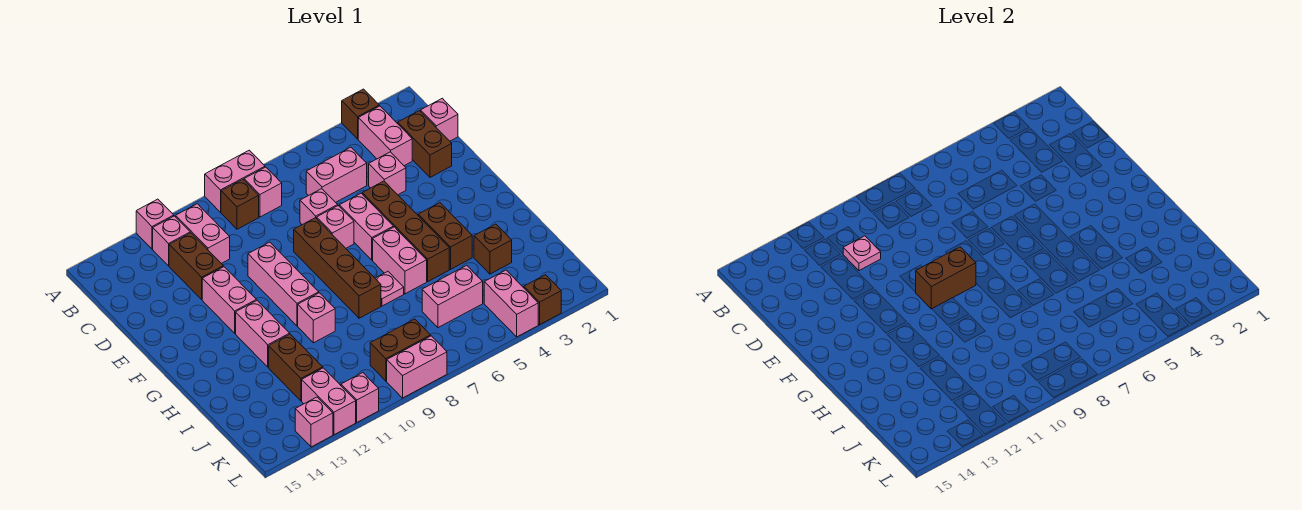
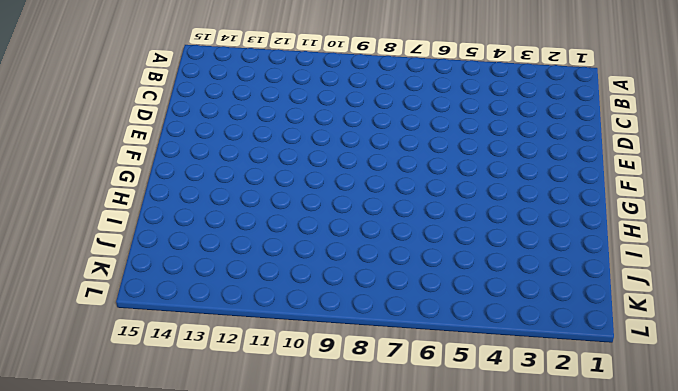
none -> brown 1x1 brick [342,89,379,139]
none -> pink 1x2 brick [205,150,265,212]
none -> pink 1x1 brick [136,199,174,249]
none -> pink 1x2 brick [358,106,412,166]

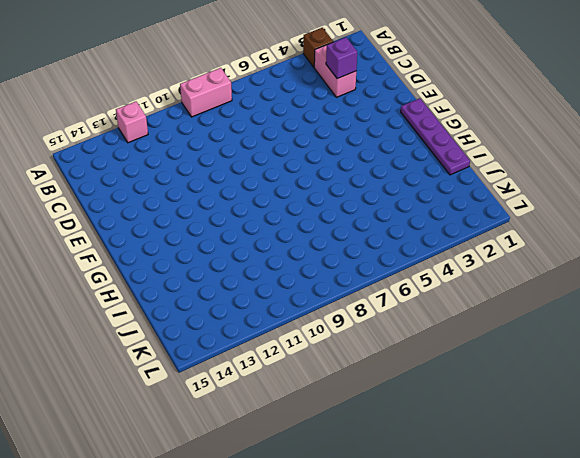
purple 1x1 brick [326,37,357,79] -> none
purple 1x4 plate [401,98,470,175] -> none
none -> pink 1x1 brick [244,167,282,217]
none -> brown 1x1 brick [221,180,259,229]
none -> pink 1x2 brick [176,204,230,264]
none -> pink 1x1 brick [153,216,190,266]

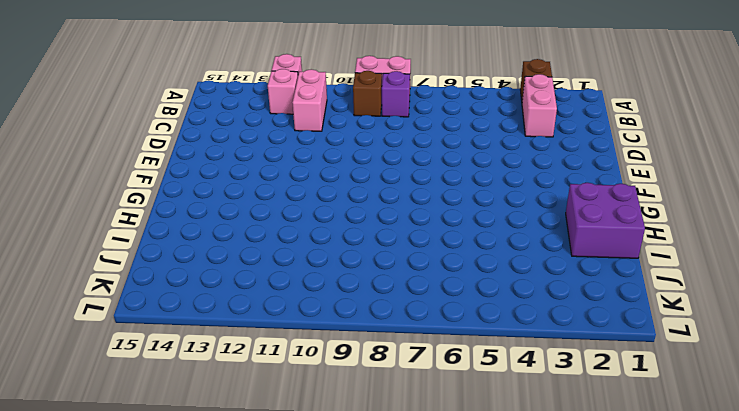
purple 1x1 brick [382,71,410,117] -> pink 1x1 brick [244,167,282,217]
purple 2x2 brick [566,183,645,258] -> none
none -> pink 1x1 brick [421,98,458,141]
none -> brown 1x2 brick [398,111,452,177]
none -> pink 1x2 brick [306,147,367,202]
none -> brown 1x2 brick [169,233,223,299]

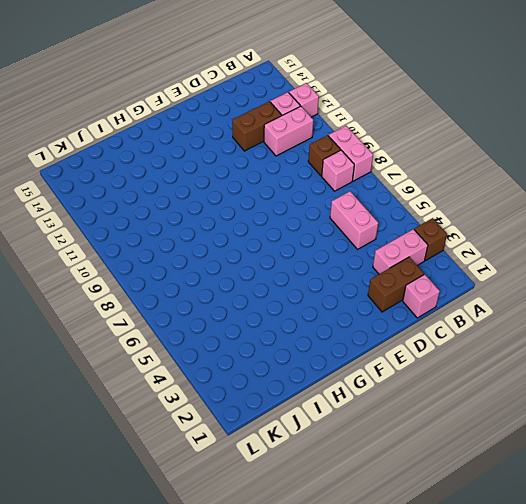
none -> pink 1x1 brick [369,152,406,195]
none -> pink 1x1 brick [300,189,338,225]
none -> brown 1x4 brick [362,181,449,281]
none -> pink 1x2 brick [339,193,393,260]

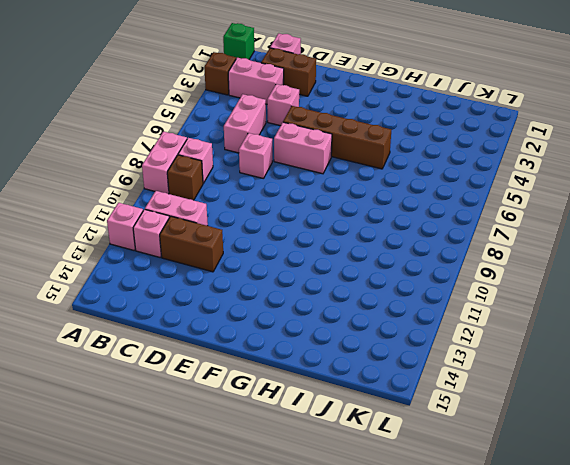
green 1x1 brick [223,23,254,59] -> none
none -> pink 1x1 brick [317,206,354,248]
none -> brown 1x4 brick [294,218,381,318]
none -> pink 1x3 brick [248,242,319,326]
none -> pink 1x2 brick [202,267,256,333]

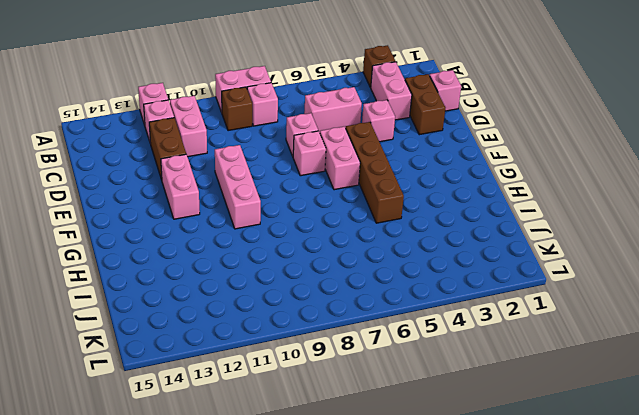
none -> brown 1x4 brick [294,218,381,318]
none -> brown 1x2 brick [418,203,472,269]
none -> pink 1x2 brick [373,227,427,294]
none -> pink 1x2 brick [236,301,290,367]

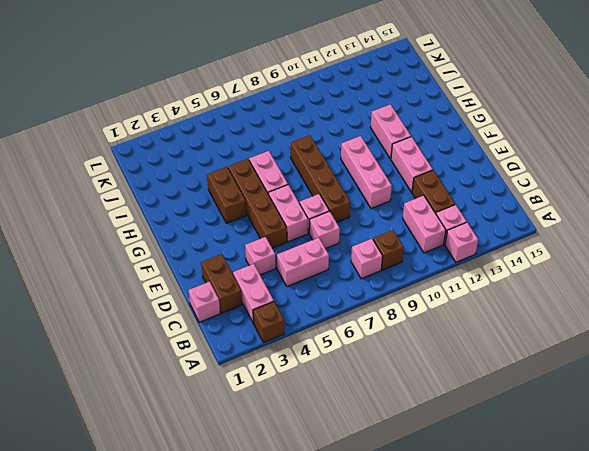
none -> pink 1x2 brick [205,150,265,212]
none -> pink 1x1 plate [375,271,404,306]
none -> pink 1x1 brick [298,293,335,343]
none -> brown 1x1 brick [474,224,512,274]

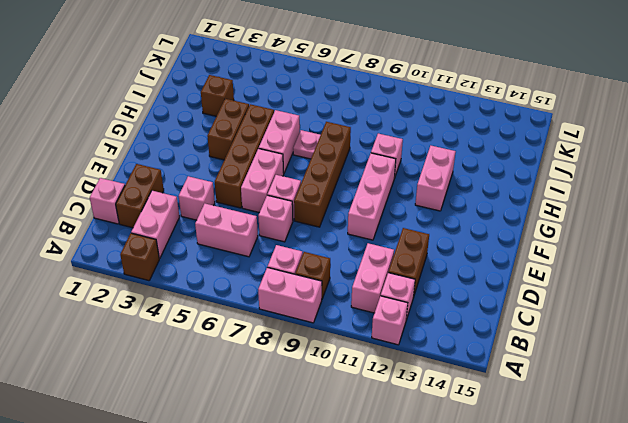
none -> pink 1x2 brick [202,267,256,333]
none -> brown 1x2 brick [269,334,323,401]
none -> pink 1x2 brick [422,265,483,328]
none -> pink 1x2 brick [484,270,538,337]

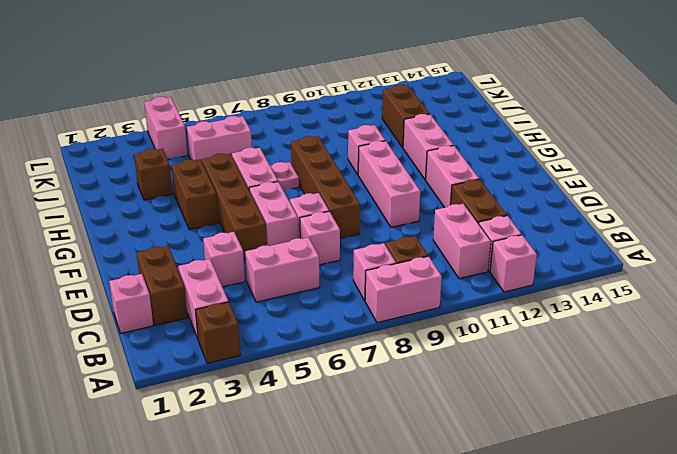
none -> brown 1x2 brick [370,319,431,381]
none -> pink 1x2 brick [302,368,356,435]
none -> brown 1x1 brick [524,275,561,325]
none -> pink 1x2 brick [387,336,447,398]

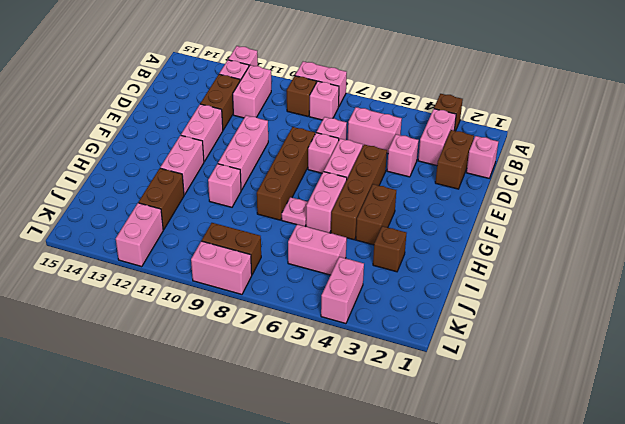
none -> brown 1x1 brick [524,275,561,325]
none -> pink 1x1 brick [341,373,379,422]
none -> pink 1x1 brick [295,397,333,447]
none -> pink 1x1 plate [843,236,881,271]

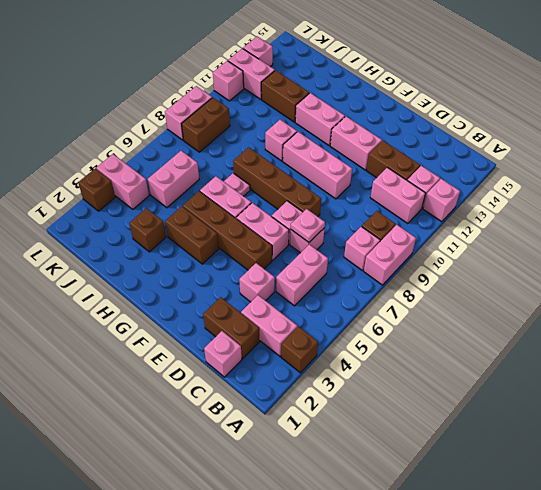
pink 1x1 plate [291,209,325,242] -> pink 1x1 plate moved to [843,236,881,271]
none -> brown 1x2 brick [916,247,976,309]

